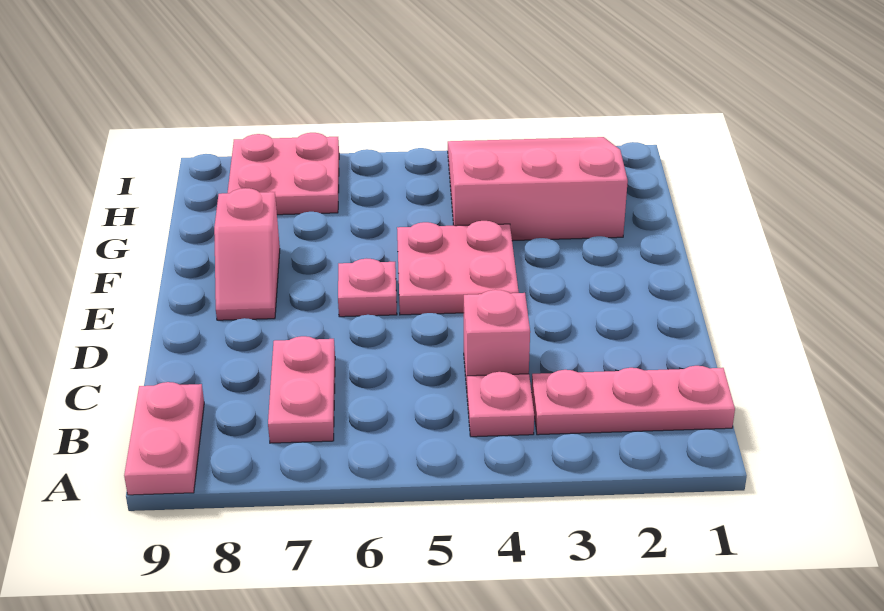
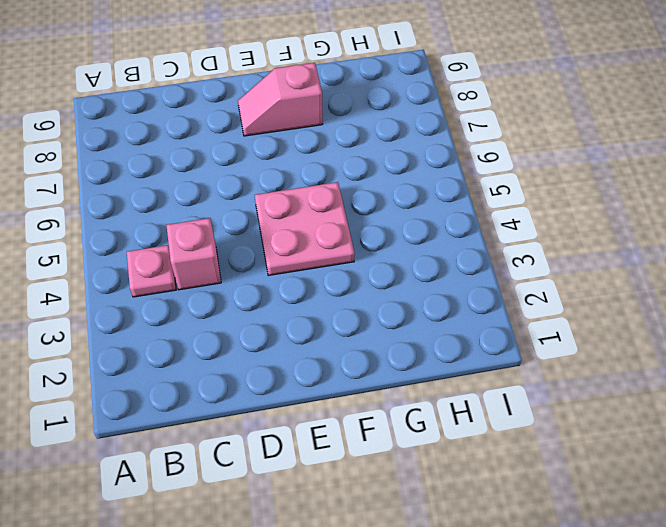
none -> pink 1x2 plate [124,382,204,495]
none -> pink 1x3 plate [531,366,735,435]

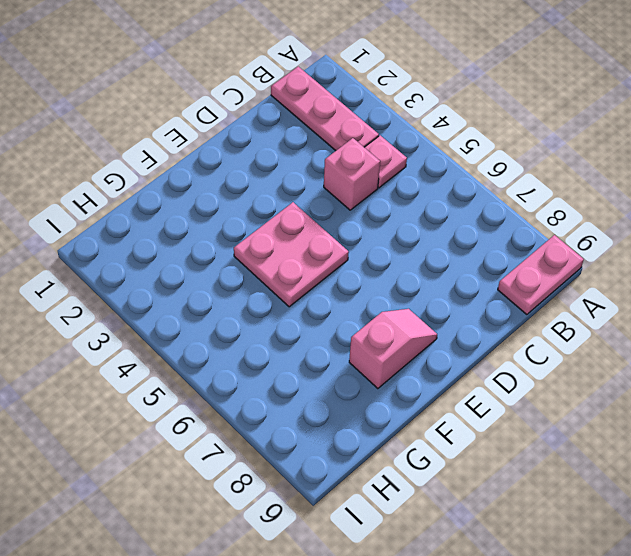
none -> pink 1x2 plate [268,336,335,443]
none -> pink 1x1 plate [338,259,397,317]

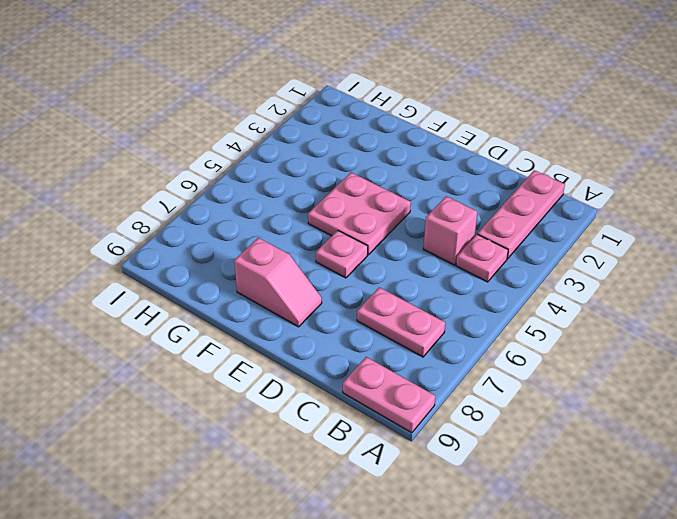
none -> pink 3x3 slope [448,137,628,241]
none -> pink 2x2 plate [228,133,339,215]

